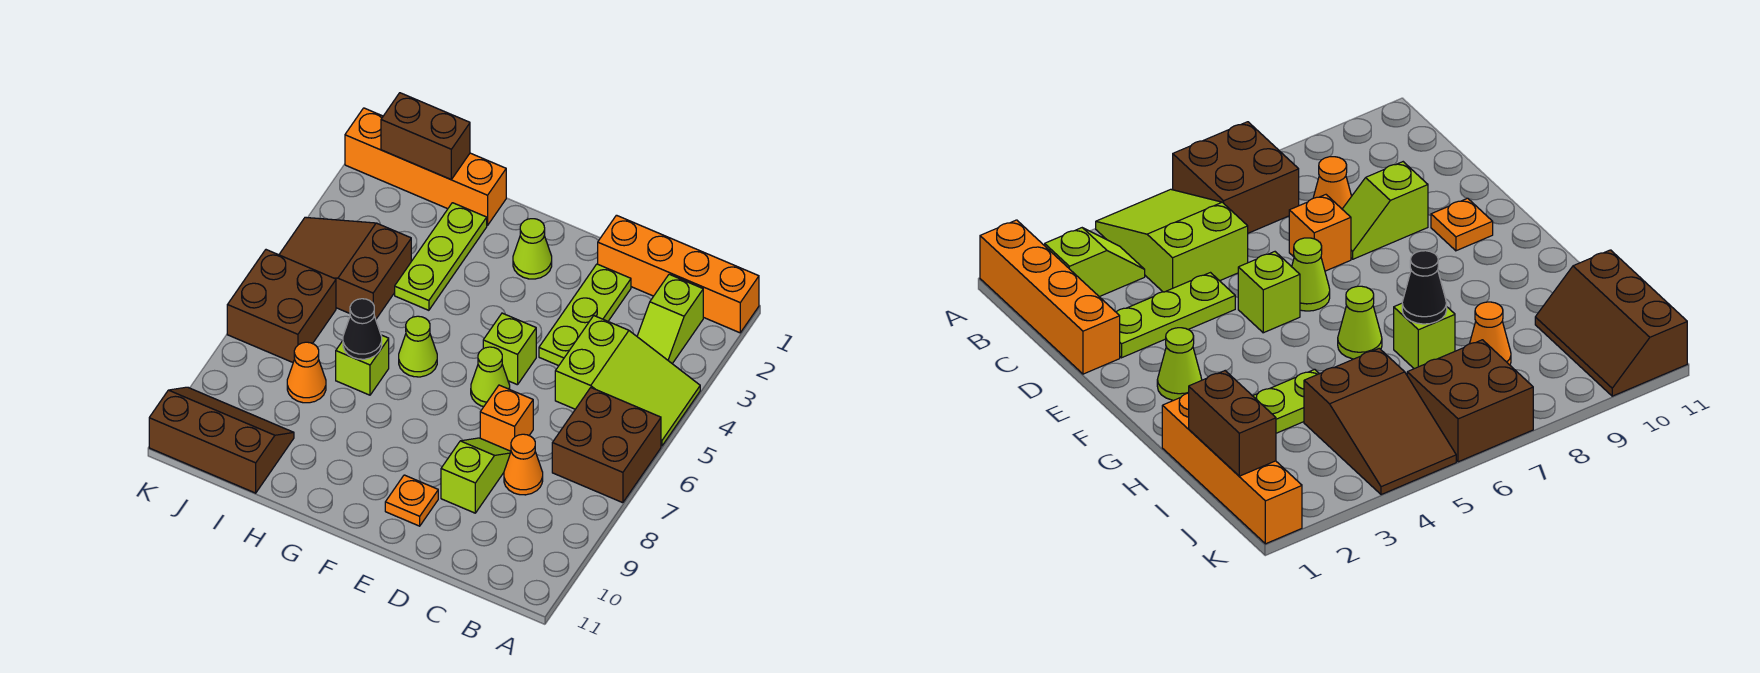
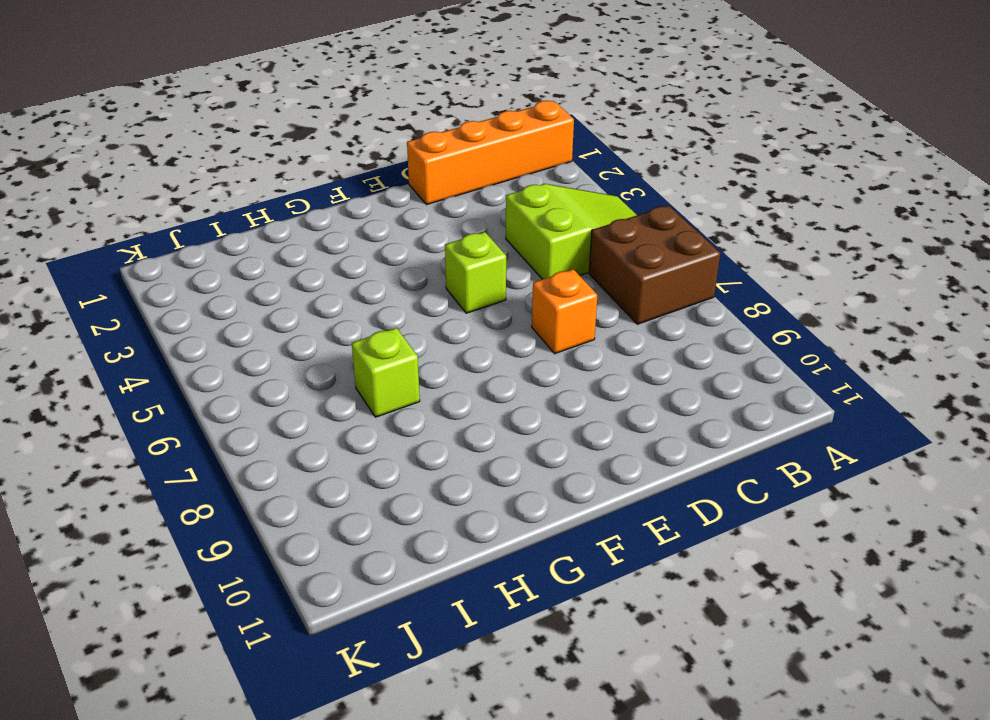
none -> lime 1x2 slope [637,274,703,364]
none -> orange 1x1 cone [504,434,543,495]
none -> lime 1x3 plate [539,264,631,366]

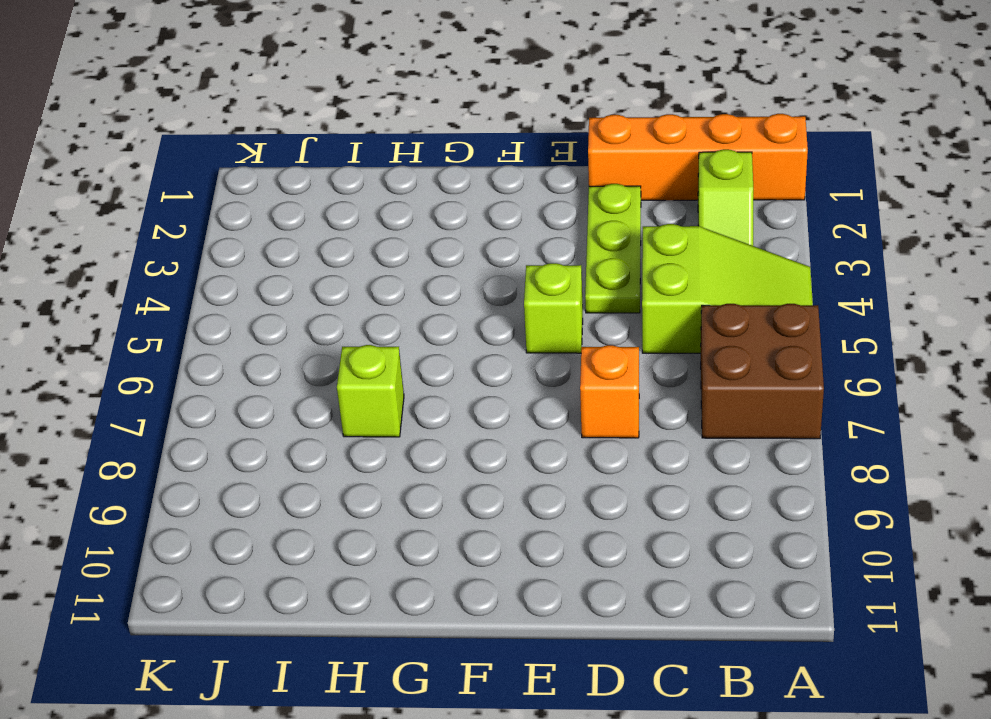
none -> orange 1x1 cone [504,434,543,495]
none -> lime 1x2 slope [441,438,511,513]
none -> lime 1x1 cone [471,347,510,407]

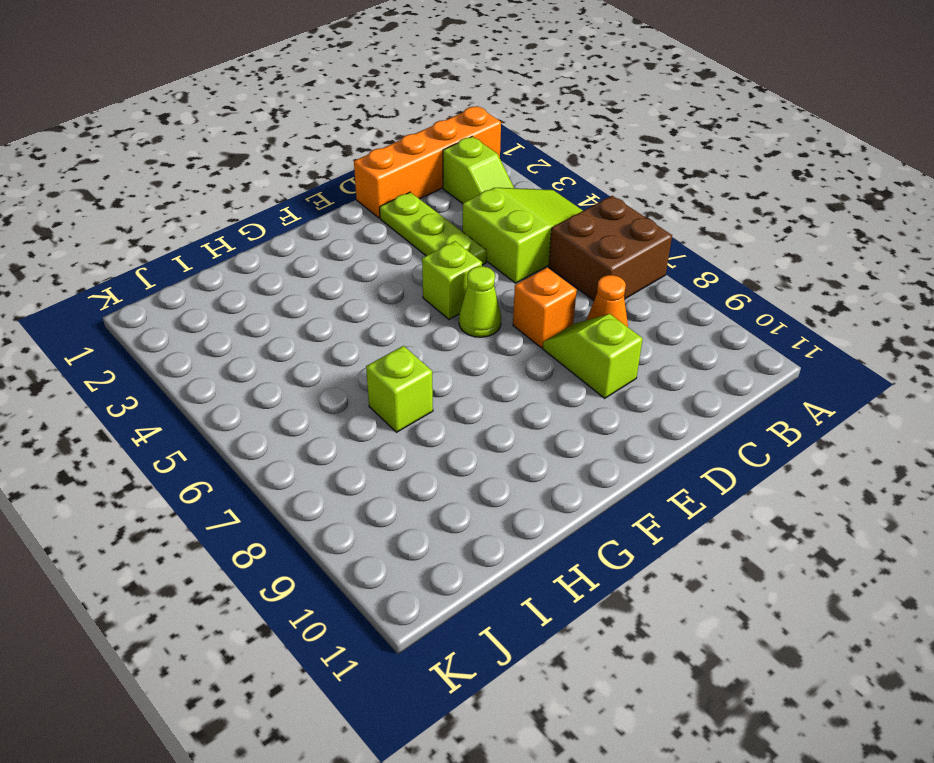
none -> orange 1x1 plate [385,475,438,526]
none -> lime 1x1 cone [513,219,552,279]
none -> lime 1x1 cone [399,316,437,377]

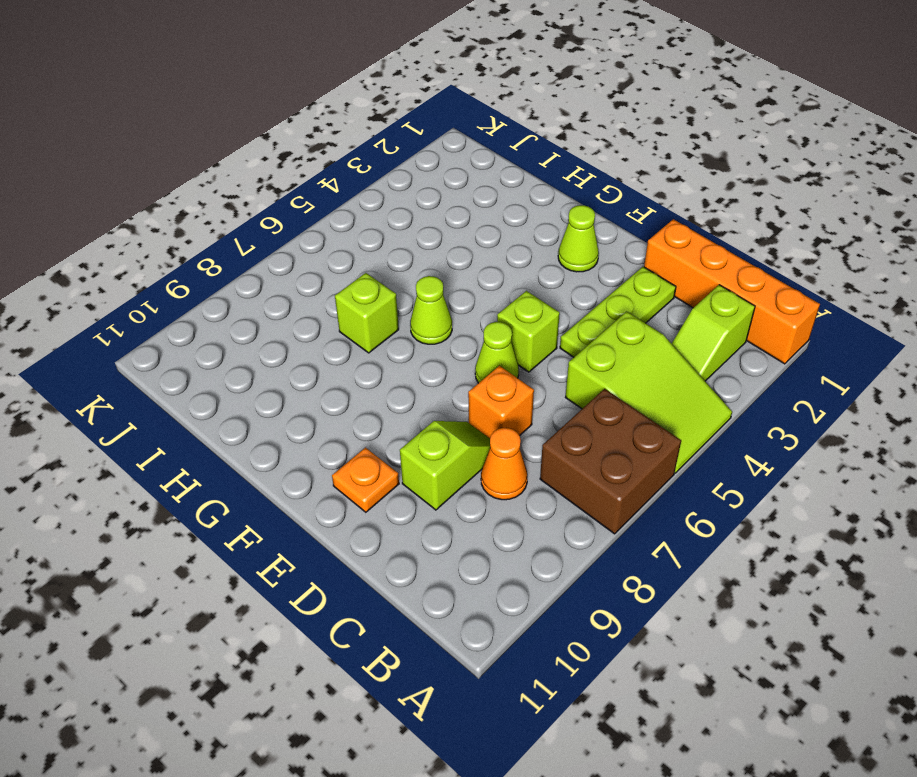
none -> orange 1x4 brick [345,108,506,225]
none -> lime 1x3 plate [395,203,487,310]
none -> brown 2x3 slope [279,217,411,319]

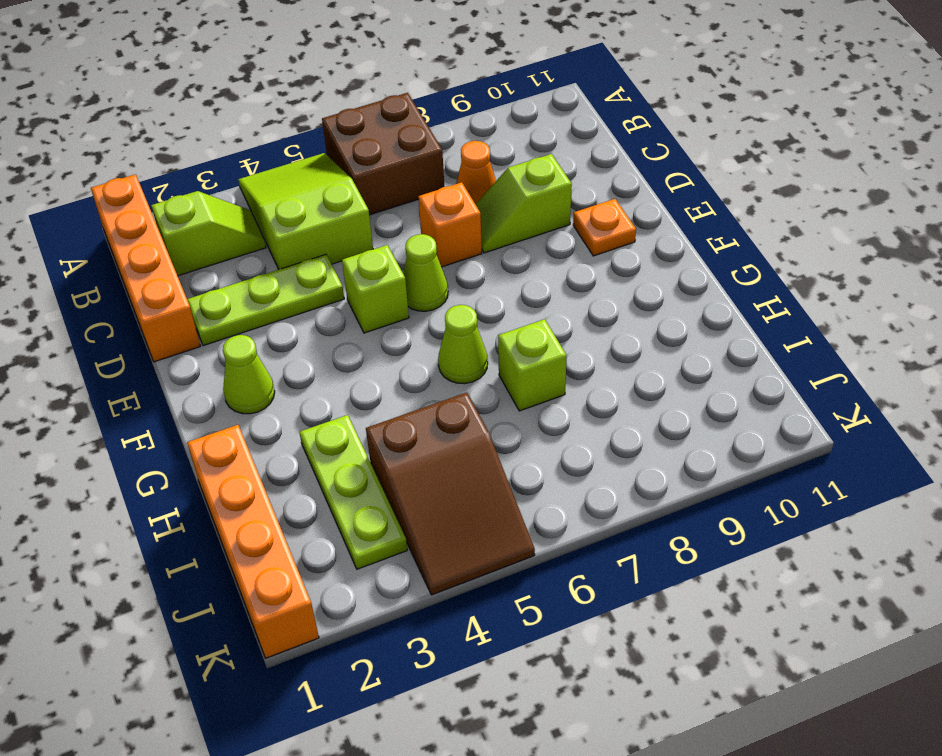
lime 1x3 plate [299,415,407,569] -> lime 1x3 plate turned to [395,203,487,310]
none -> orange 1x1 cone [287,342,326,403]
none -> brown 2x3 slope [149,387,294,493]
none -> brown 2x2 brick [227,250,336,362]

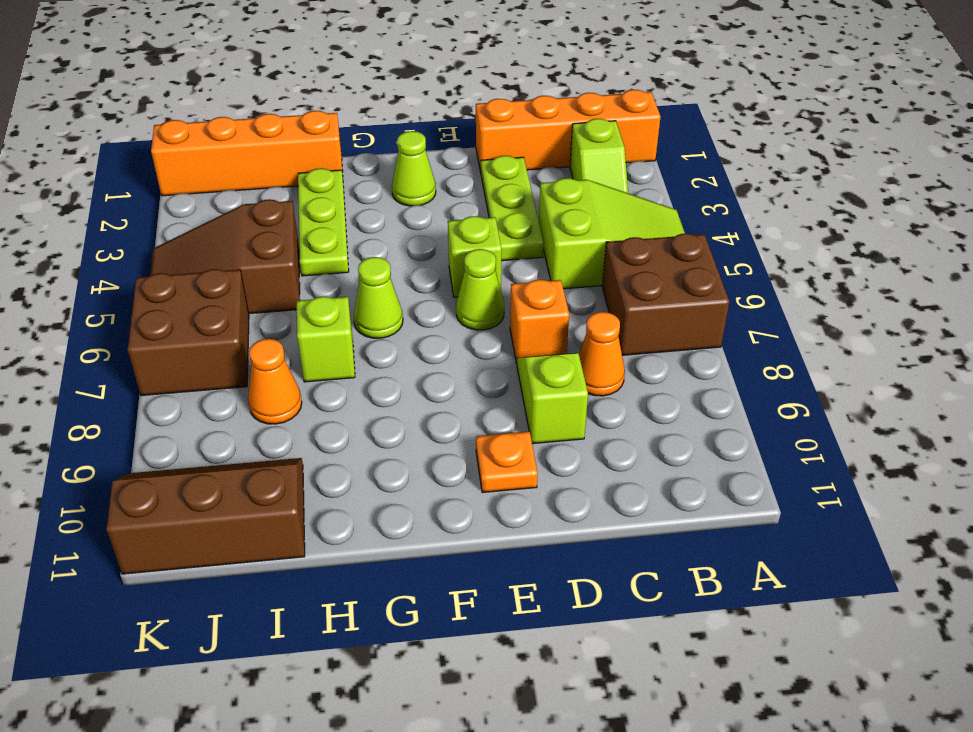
none -> black 1x1 cone [343,299,382,359]
none -> brown 1x2 brick [381,93,470,179]

